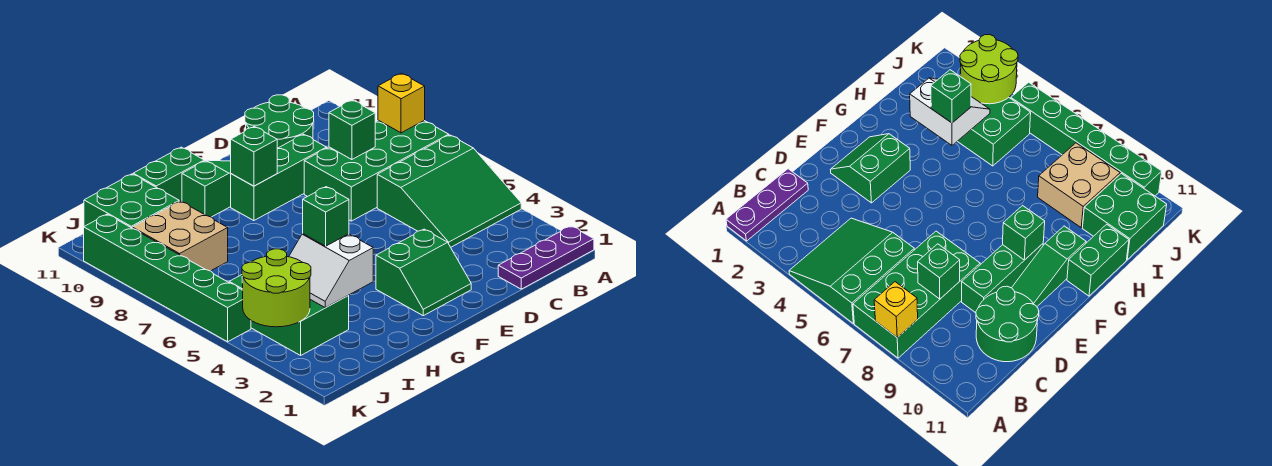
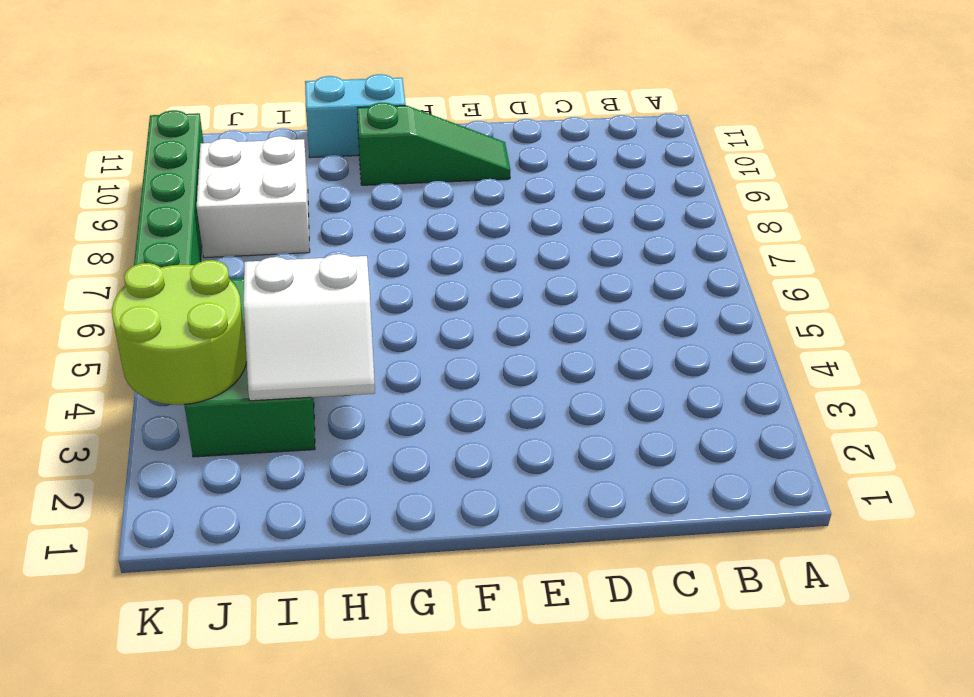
cyan 1x2 brick [305,74,406,158] -> green 1x2 brick [133,147,204,202]
white 2x2 slope [244,254,375,401] -> white 2x2 slope turned to [289,234,373,308]
white 2x2 brick [197,136,310,258] -> tan 2x2 brick [132,201,228,271]
none -> purple 1x3 plate [498,226,594,289]
none -> green 3x3 slope [377,135,521,247]
none -> green 2x4 brick [304,120,449,221]

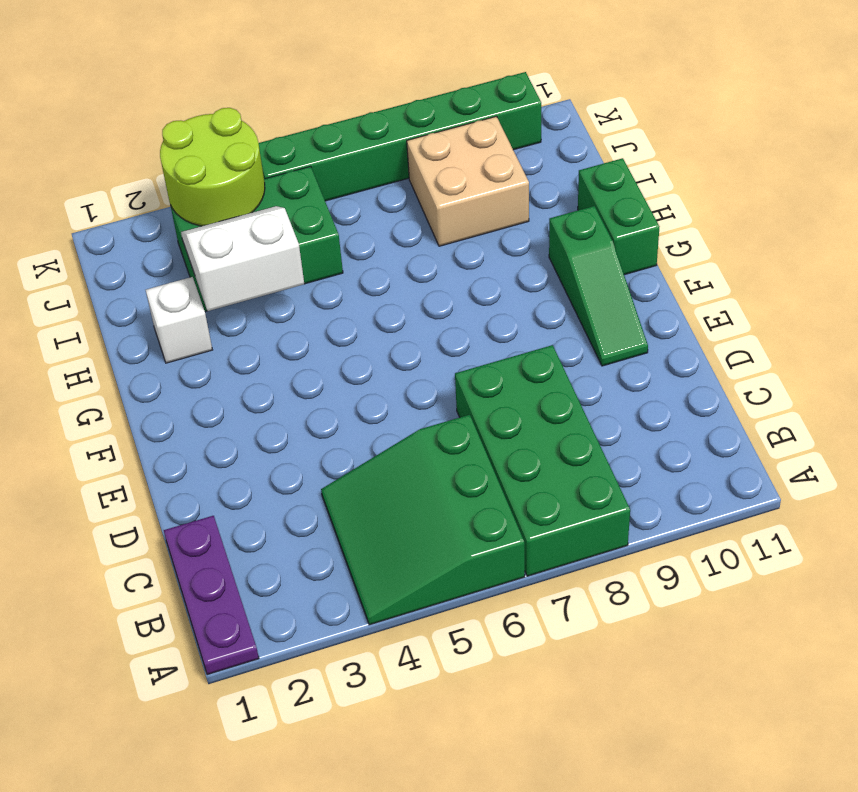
white 1x1 brick [146,277,212,363] -> none
none -> green 2x2 round brick [245,95,314,148]
none -> green 1x3 brick [231,134,327,221]
none -> green 2x2 slope [376,229,471,316]

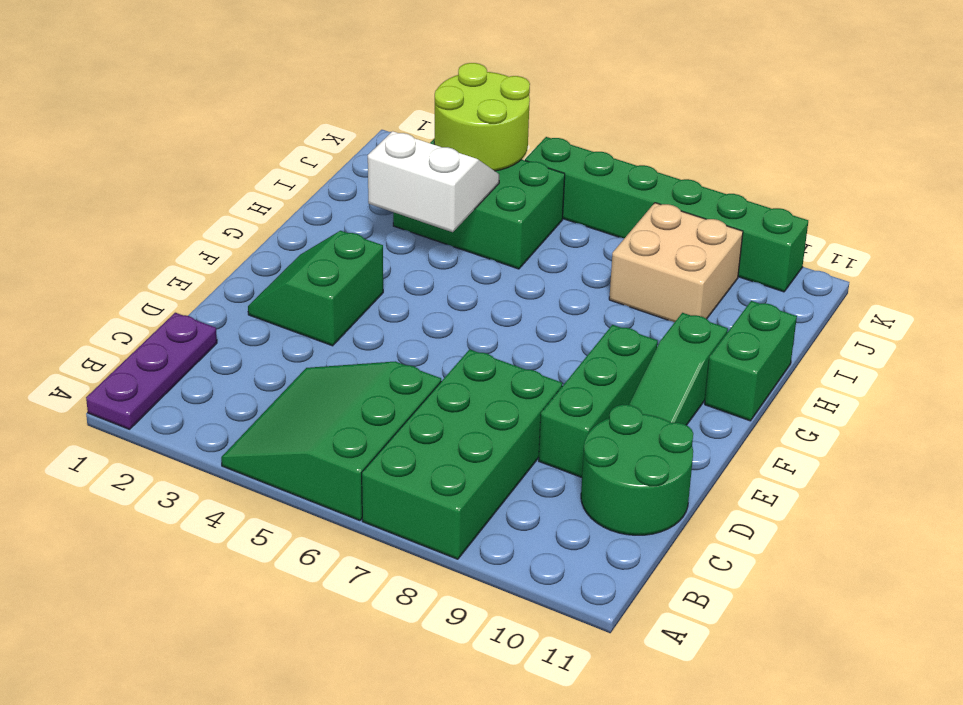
none -> green 2x2 brick [84,174,179,228]
none -> yellow 1x1 brick [378,73,425,133]
none -> green 1x1 brick [329,100,375,160]

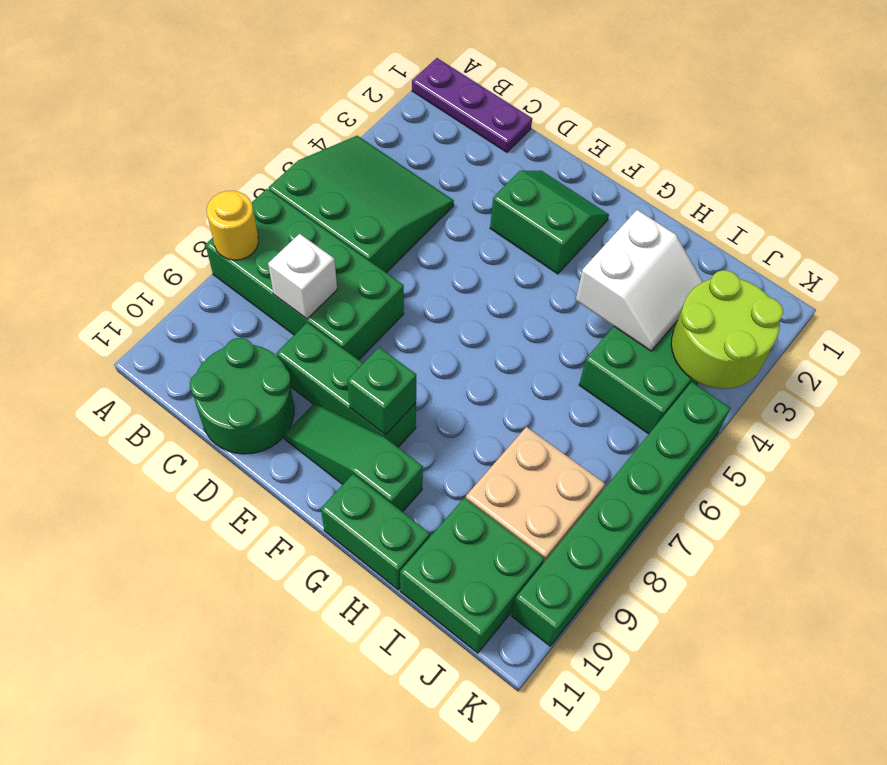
yellow 1x1 round brick [207,191,259,260] -> yellow 1x1 brick [378,73,425,133]
white 1x1 brick [268,234,337,319] -> green 1x1 brick [329,100,375,160]
none -> green 1x1 brick [303,187,349,246]

